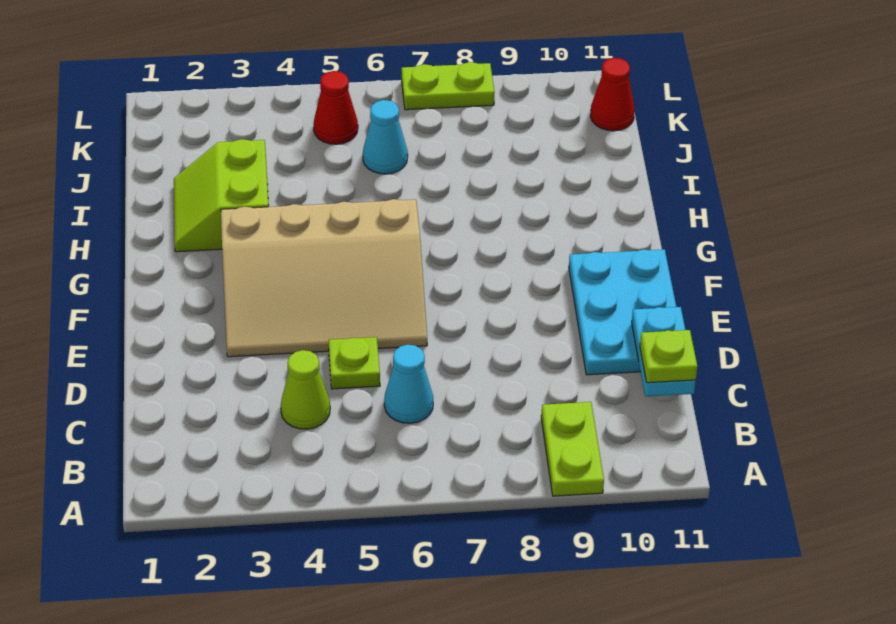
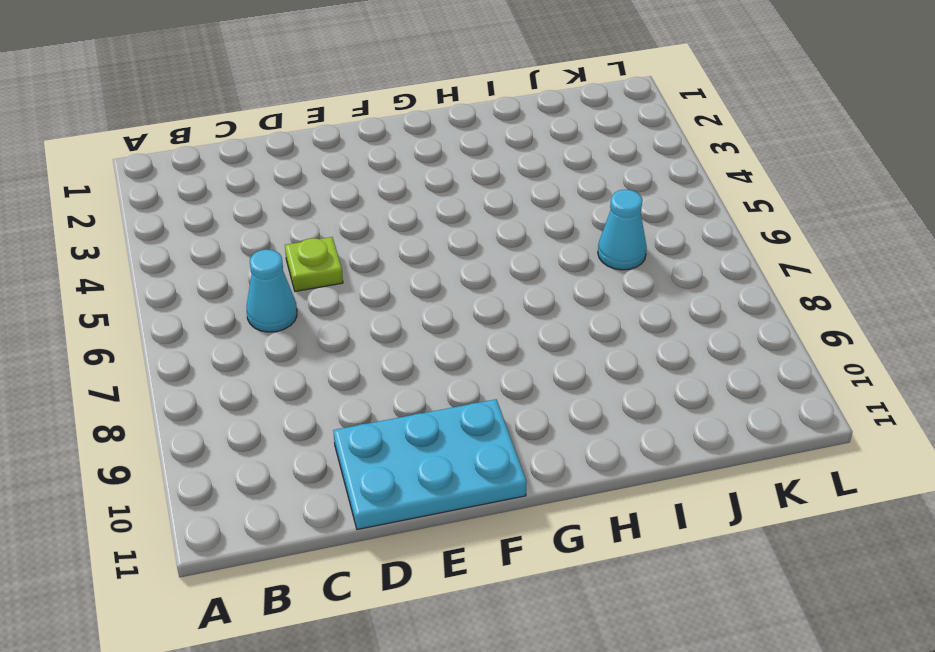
none -> lime 1x2 plate [541,402,604,496]
none -> lime 1x1 cone [281,350,330,429]
none -> tan 3x4 slope [221,199,427,357]

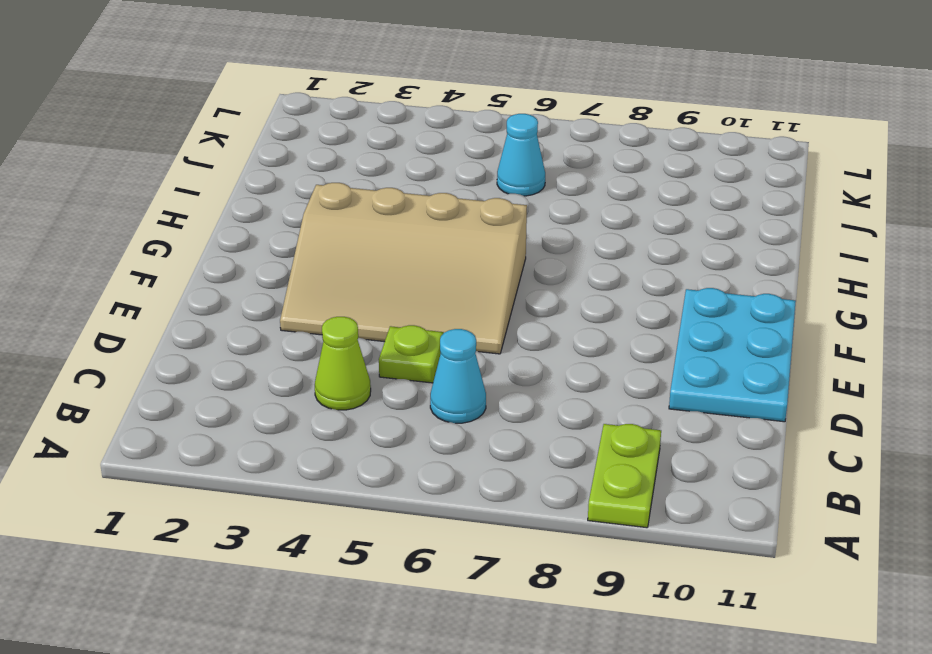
none -> lime 2x2 slope [174,139,269,252]
none -> red 1x1 cone [313,71,358,144]
none -> red 1x1 cone [590,58,635,131]

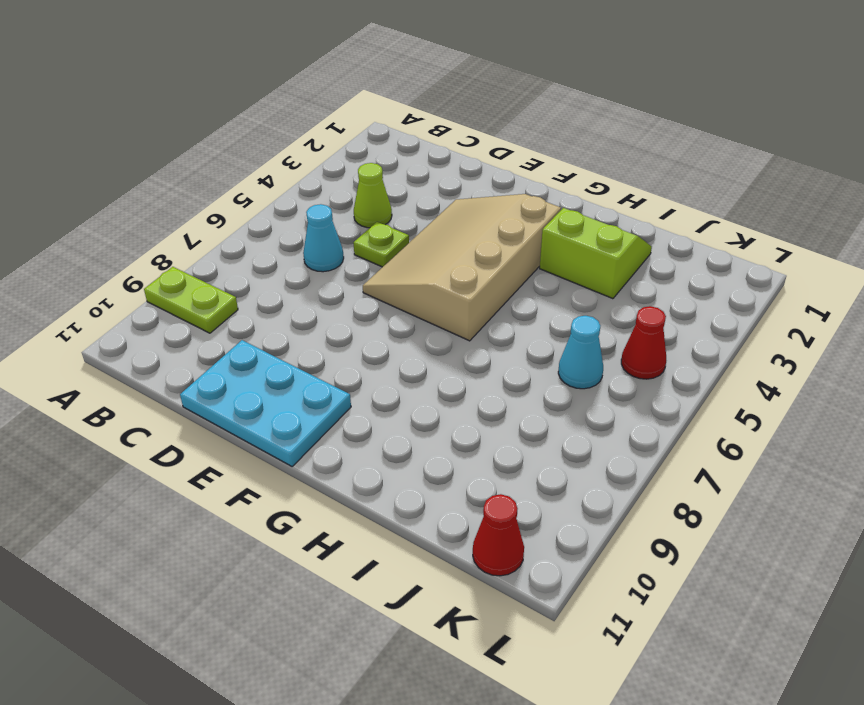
none -> lime 1x2 plate [402,62,495,110]
none -> cyan 1x2 plate [632,307,696,397]
none -> lime 1x1 plate [640,330,697,383]

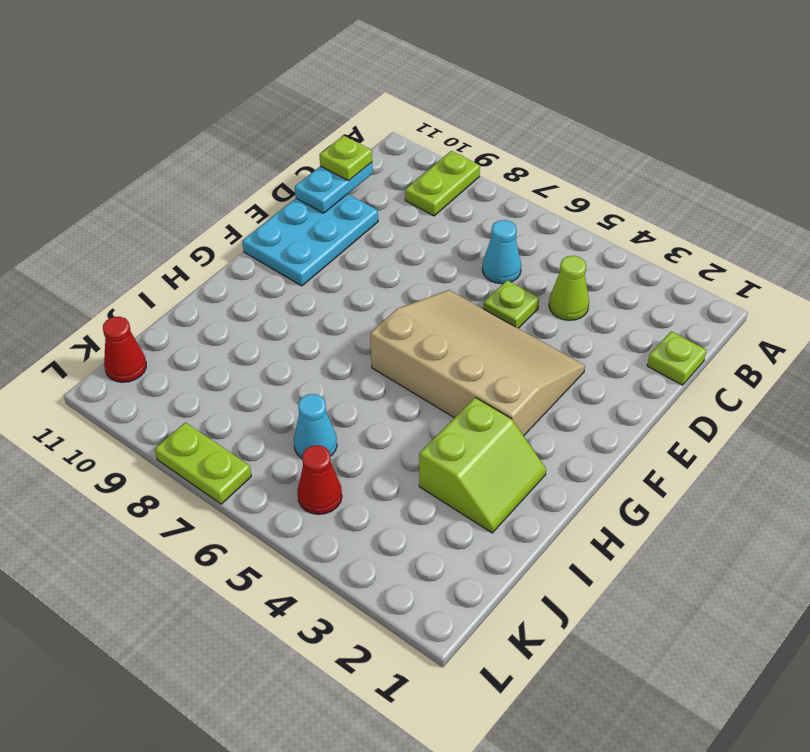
lime 1x1 plate [647,331,706,385] -> none

